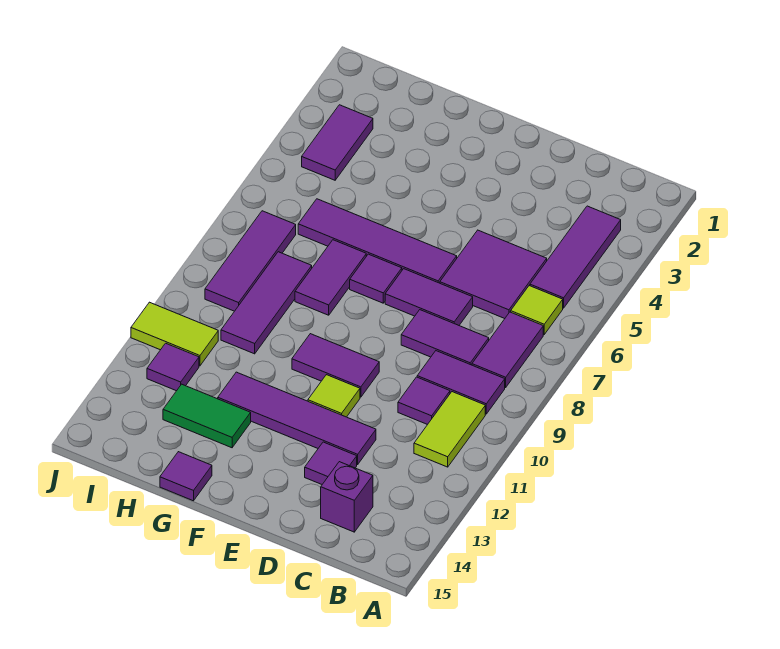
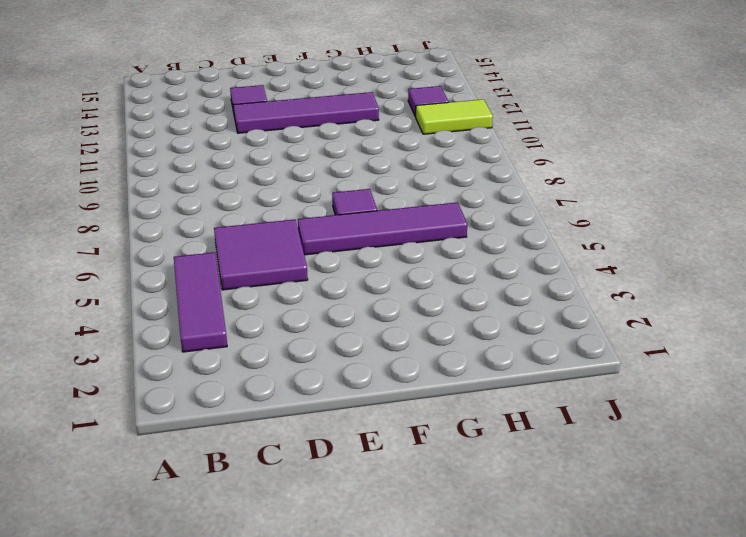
none -> lime 1x1 tile [511,286,563,334]
none -> purple 1x2 tile [472,312,543,388]
none -> purple 1x2 tile [417,351,505,414]

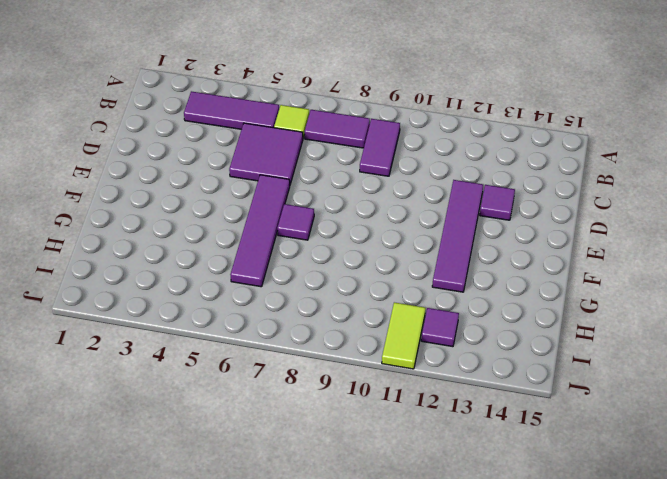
none -> lime 1x2 tile [414,392,485,467]
none -> purple 1x2 tile [401,310,489,365]
none -> purple 1x1 tile [398,377,450,425]

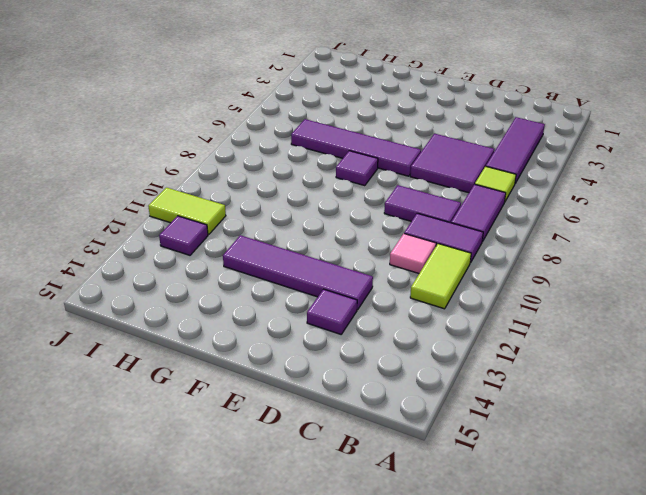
pink 1x1 tile [390,234,436,273] -> purple 1x1 tile [398,377,450,425]
none -> purple 1x1 brick [321,462,373,532]
none -> purple 1x2 tile [385,269,473,325]
none -> purple 1x2 tile [292,334,379,397]

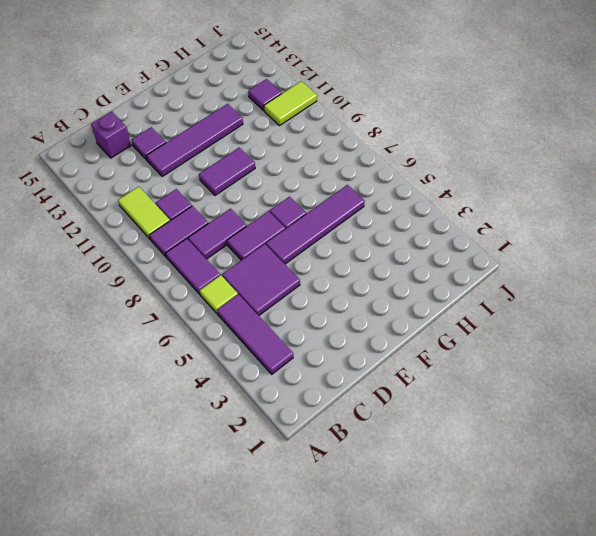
none -> lime 1x1 tile [308,375,360,417]
none -> purple 1x2 tile [295,240,366,315]
none -> green 1x2 tile [163,384,251,448]

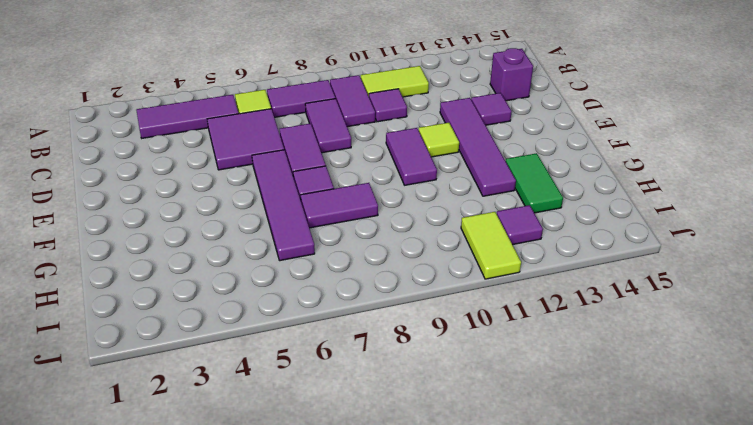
none -> purple 1x1 tile [160,452,212,501]
none -> purple 1x3 tile [221,252,312,354]
none -> purple 1x2 tile [302,105,373,180]

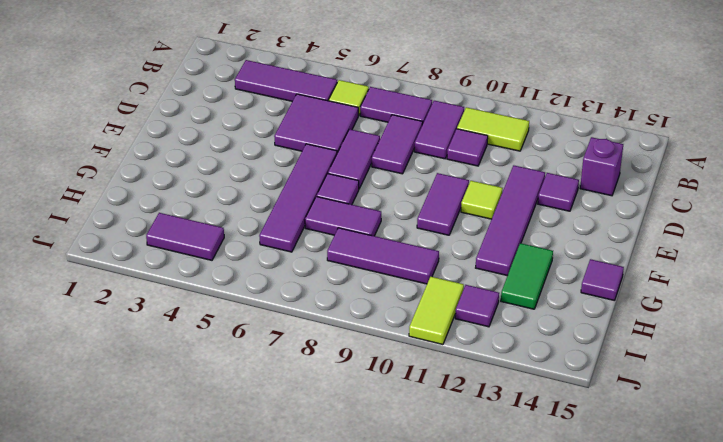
none -> purple 1x3 tile [205,211,296,311]

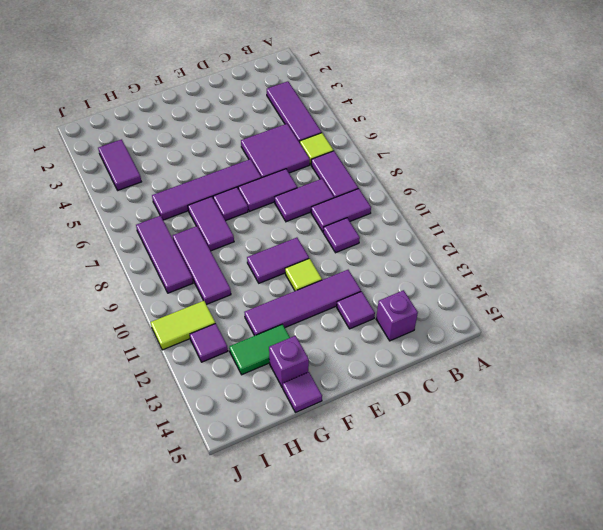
purple 1x1 brick [269,336,309,387] -> none
none -> lime 1x2 tile [414,392,485,467]

